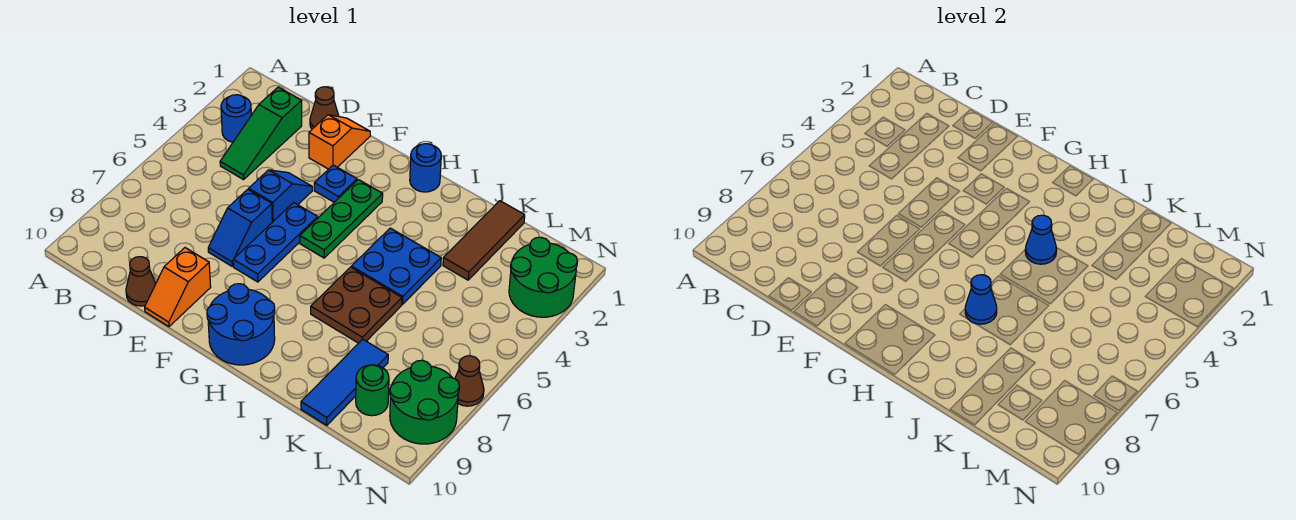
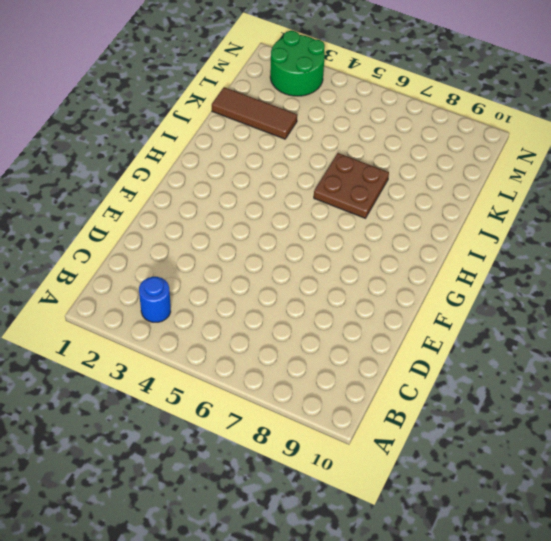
none -> green 1x3 slope [220,87,302,180]
none -> brown 1x1 cone [310,87,339,129]
none -> brown 1x1 cone [126,257,156,306]

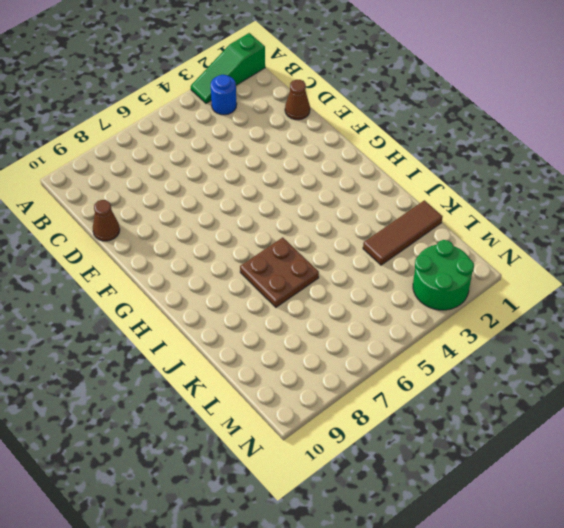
green 1x3 slope [191,33,265,103] -> green 1x3 slope moved to [220,87,302,180]
none -> orange 1x2 slope [309,115,370,169]
none -> blue 1x2 slope [249,170,312,222]
none -> blue 1x2 slope [208,189,272,266]

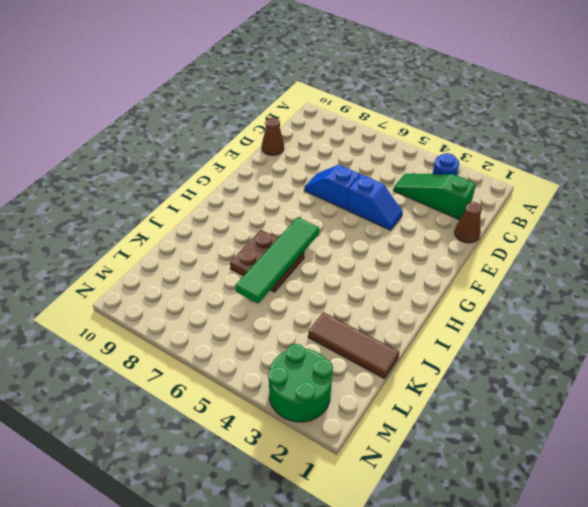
green 1x4 tile [236,217,319,303] -> none
none -> orange 1x2 slope [309,115,370,169]
none -> orange 1x2 slope [145,248,211,327]
none -> blue 1x1 plate [314,165,357,202]

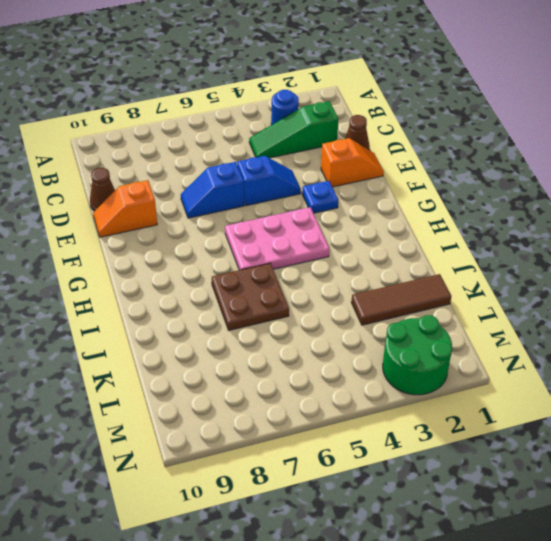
pink 2x3 plate [225,207,329,270] -> green 1x3 plate [300,180,383,258]
none -> blue 1x3 plate [233,203,318,282]
none -> blue 2x2 round brick [207,284,275,365]
none -> blue 1x1 round brick [410,144,441,192]

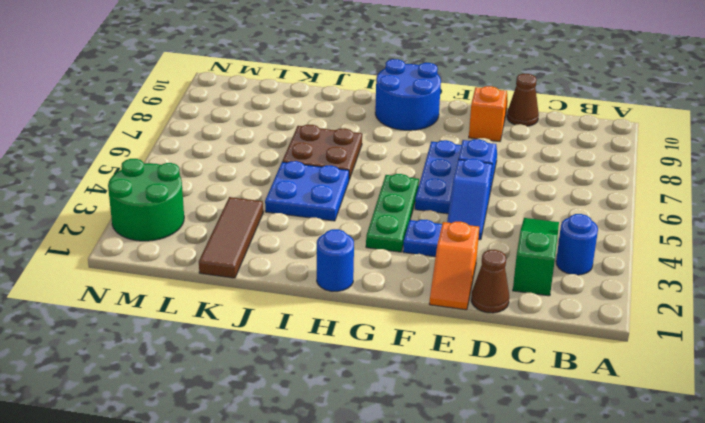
none -> blue 1x3 tile [301,339,388,425]
none -> green 1x1 round brick [356,365,389,416]
none -> green 2x2 round brick [390,360,459,444]

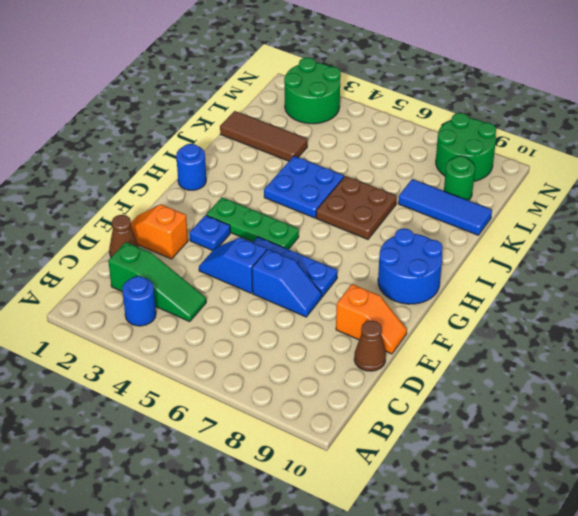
none -> brown 1x1 cone [455,356,484,406]
none -> blue 1x1 cone [1025,215,1057,264]
none -> blue 1x1 cone [965,275,997,324]

